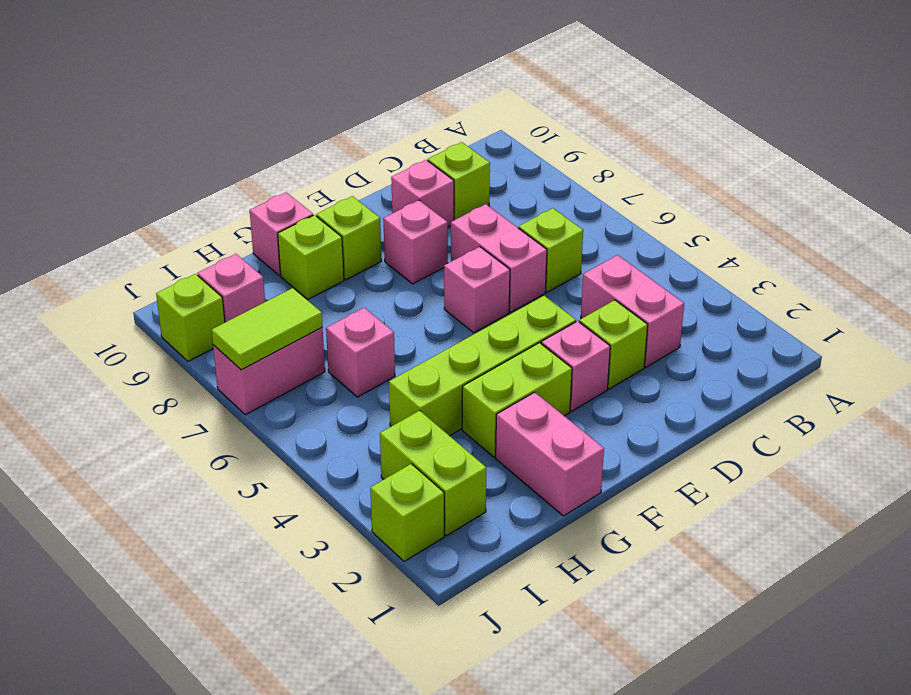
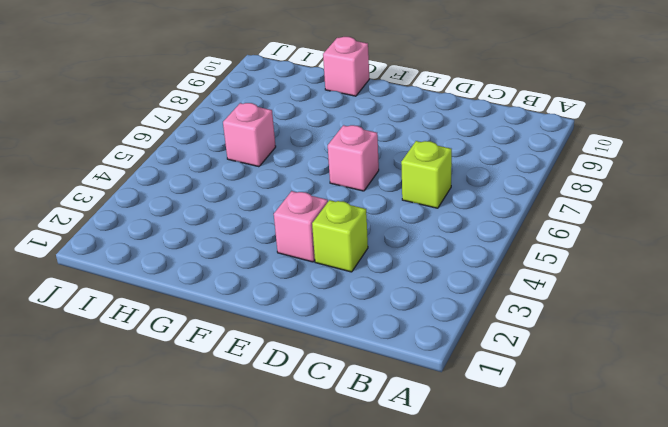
none -> pink 1x2 brick [581,255,684,367]
none -> lime 1x1 brick [428,142,490,220]
none -> pink 1x2 brick [451,204,547,312]

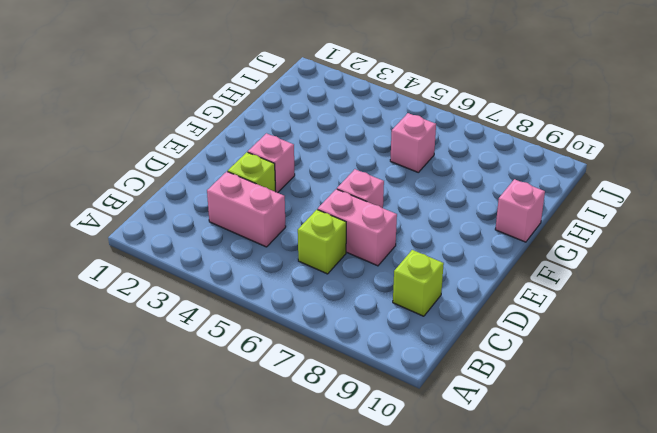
none -> pink 1x1 brick [391,160,454,227]
none -> lime 1x4 brick [389,296,576,436]
none -> pink 1x1 brick [383,200,448,284]

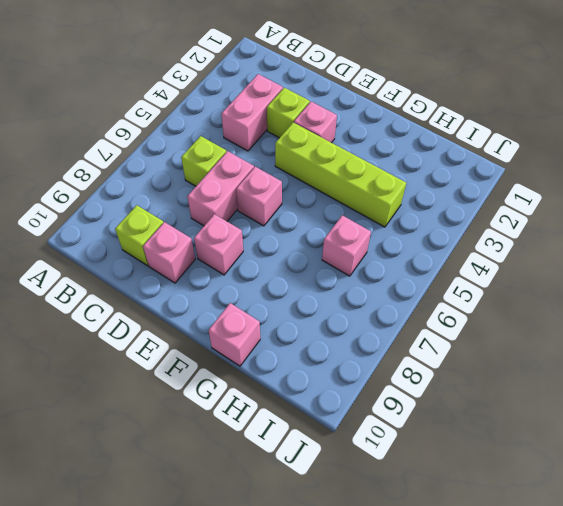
none -> lime 1x2 brick [462,343,572,457]
none -> lime 1x1 brick [316,196,382,280]
none -> pink 1x2 brick [496,392,604,516]

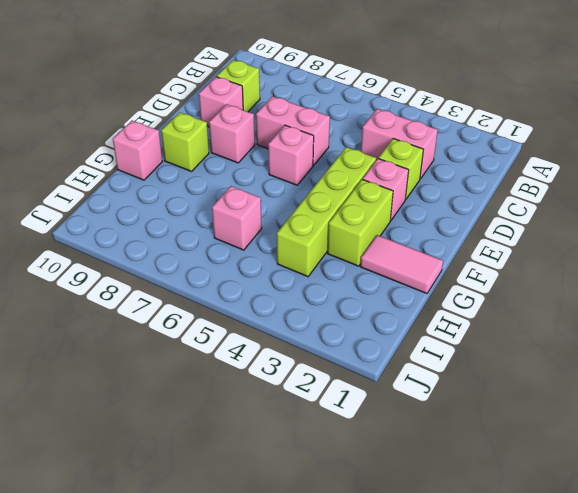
pink 1x2 tile [360,235,443,294] -> pink 1x2 brick [496,392,604,516]
none -> lime 1x1 brick [518,208,583,292]
none -> lime 1x1 brick [278,215,344,299]
none -> lime 1x2 brick [380,411,486,536]

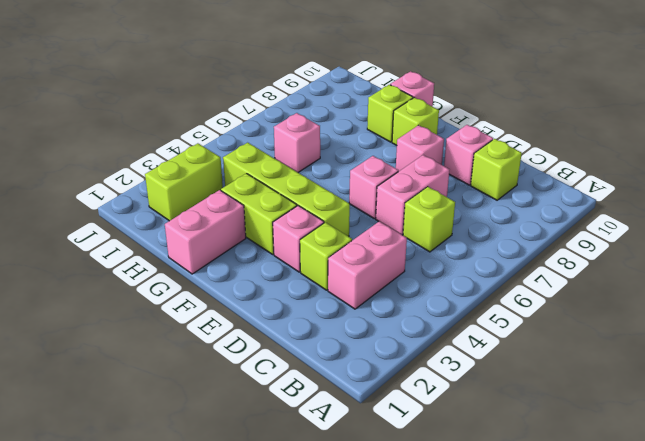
none -> pink 1x2 brick [213,328,325,415]
none -> pink 1x1 brick [198,254,265,322]
none -> lime 1x1 brick [370,464,444,561]

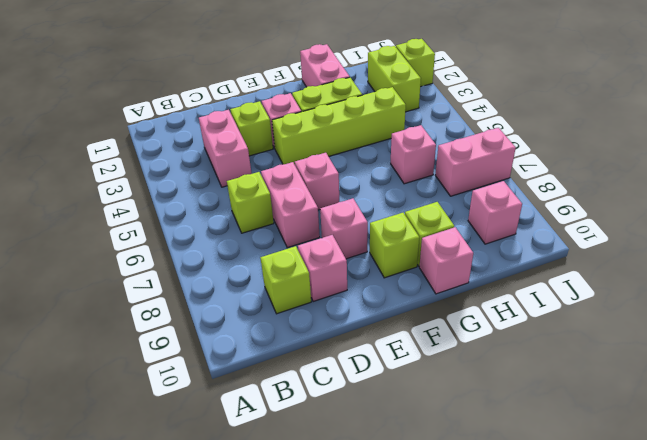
none -> lime 1x1 brick [156,274,225,361]
none -> lime 1x2 tile [212,288,323,370]

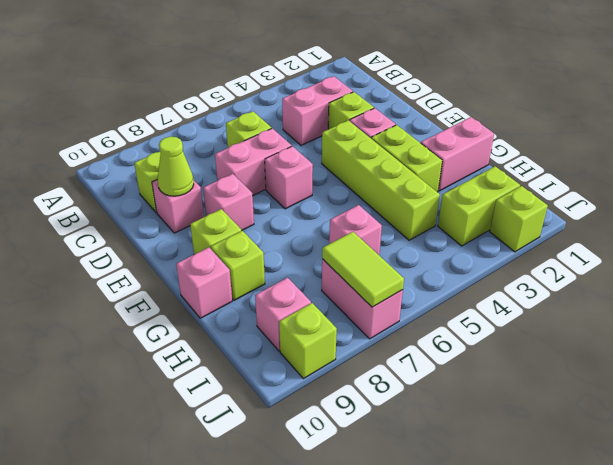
lime 1x1 cone [158,137,194,196] -> none

